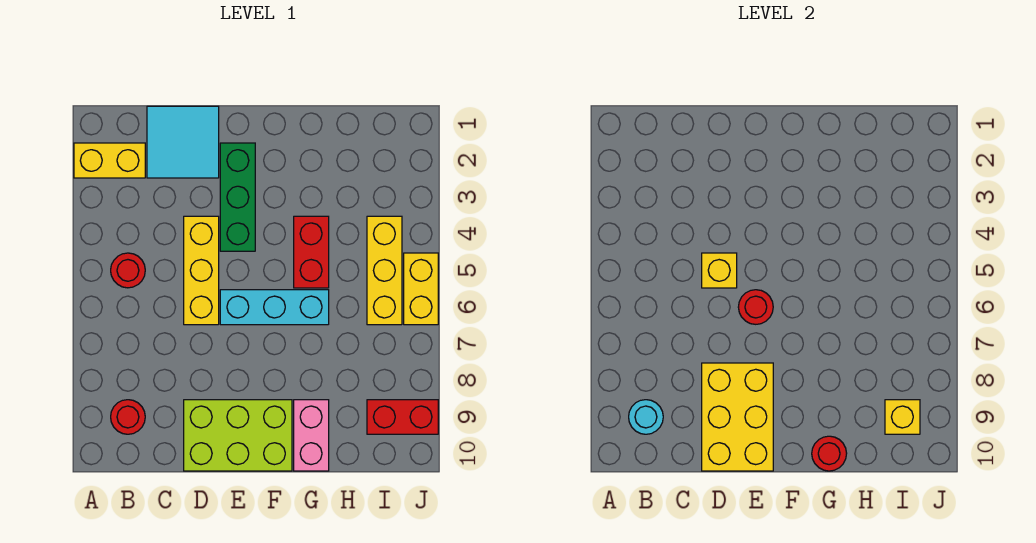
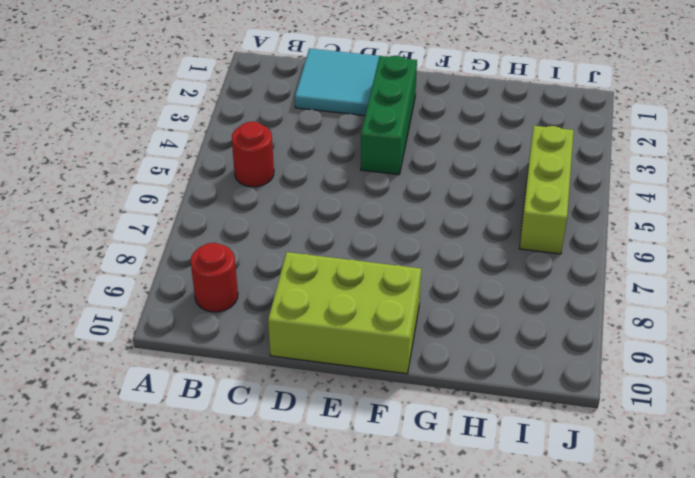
lime 1x3 brick [519,126,574,254] -> yellow 1x3 brick [367,216,402,325]
none -> yellow 1x2 brick [74,143,145,178]
none -> yellow 1x3 brick [184,216,219,325]
none -> cyan 1x3 brick [220,290,329,325]

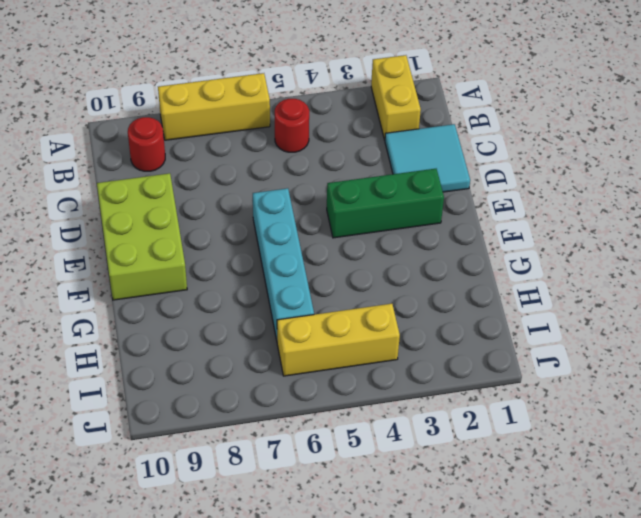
yellow 1x3 brick [158,73,270,140] -> yellow 1x3 brick moved to [184,216,219,325]
cyan 1x4 brick [253,188,314,340] -> cyan 1x3 brick [220,290,329,325]
none -> red 1x2 brick [294,216,329,288]
none -> pink 1x2 brick [294,400,329,471]
none -> red 1x2 brick [367,400,438,434]

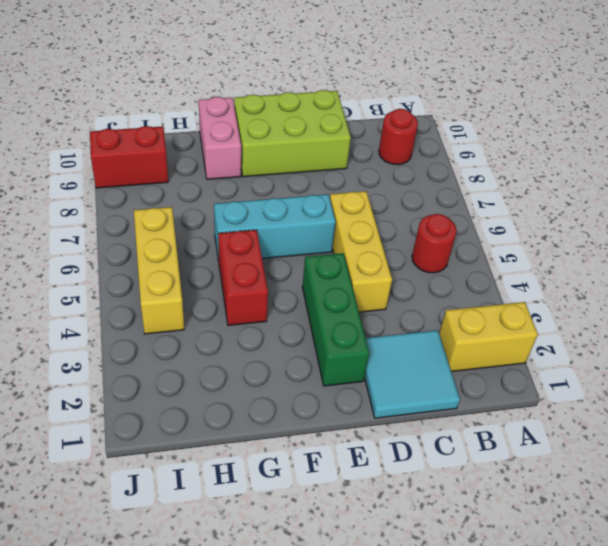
none -> yellow 1x2 brick [404,253,438,325]
none -> cyan 1x1 round brick [629,400,663,434]
none -> yellow 1x1 brick [702,253,737,288]

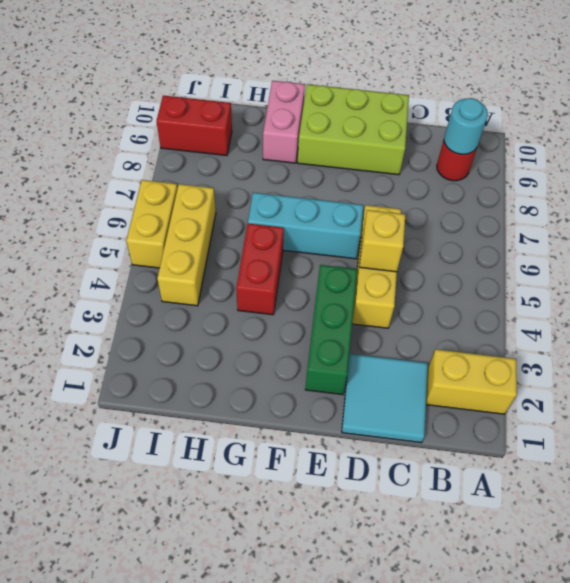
none -> red 1x1 round brick [111,253,145,288]
none -> yellow 2x3 brick [702,363,773,471]
none -> red 1x1 round brick [738,290,773,324]

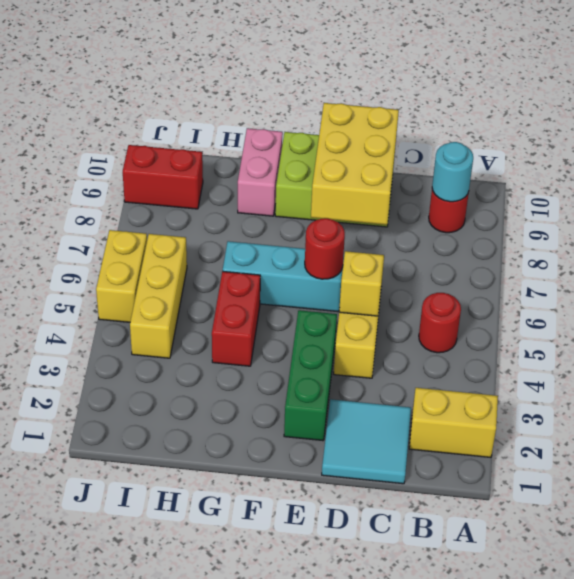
none -> red 1x1 round brick [812,436,847,471]
none -> yellow 1x1 brick [885,400,920,434]

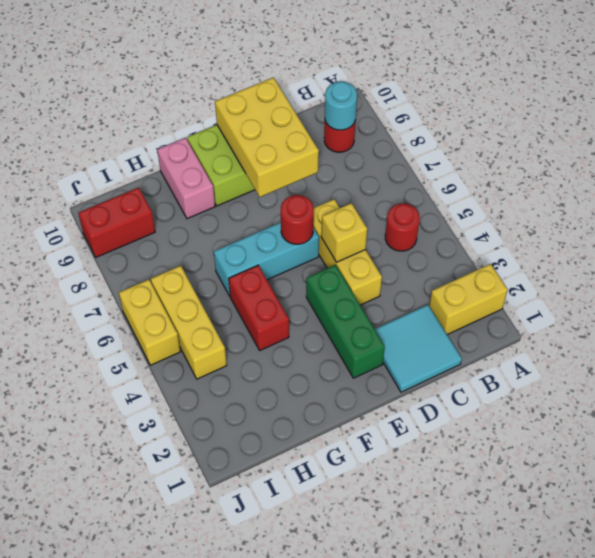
none -> red 1x1 round brick [812,436,847,471]
none -> yellow 1x1 brick [885,400,920,434]

